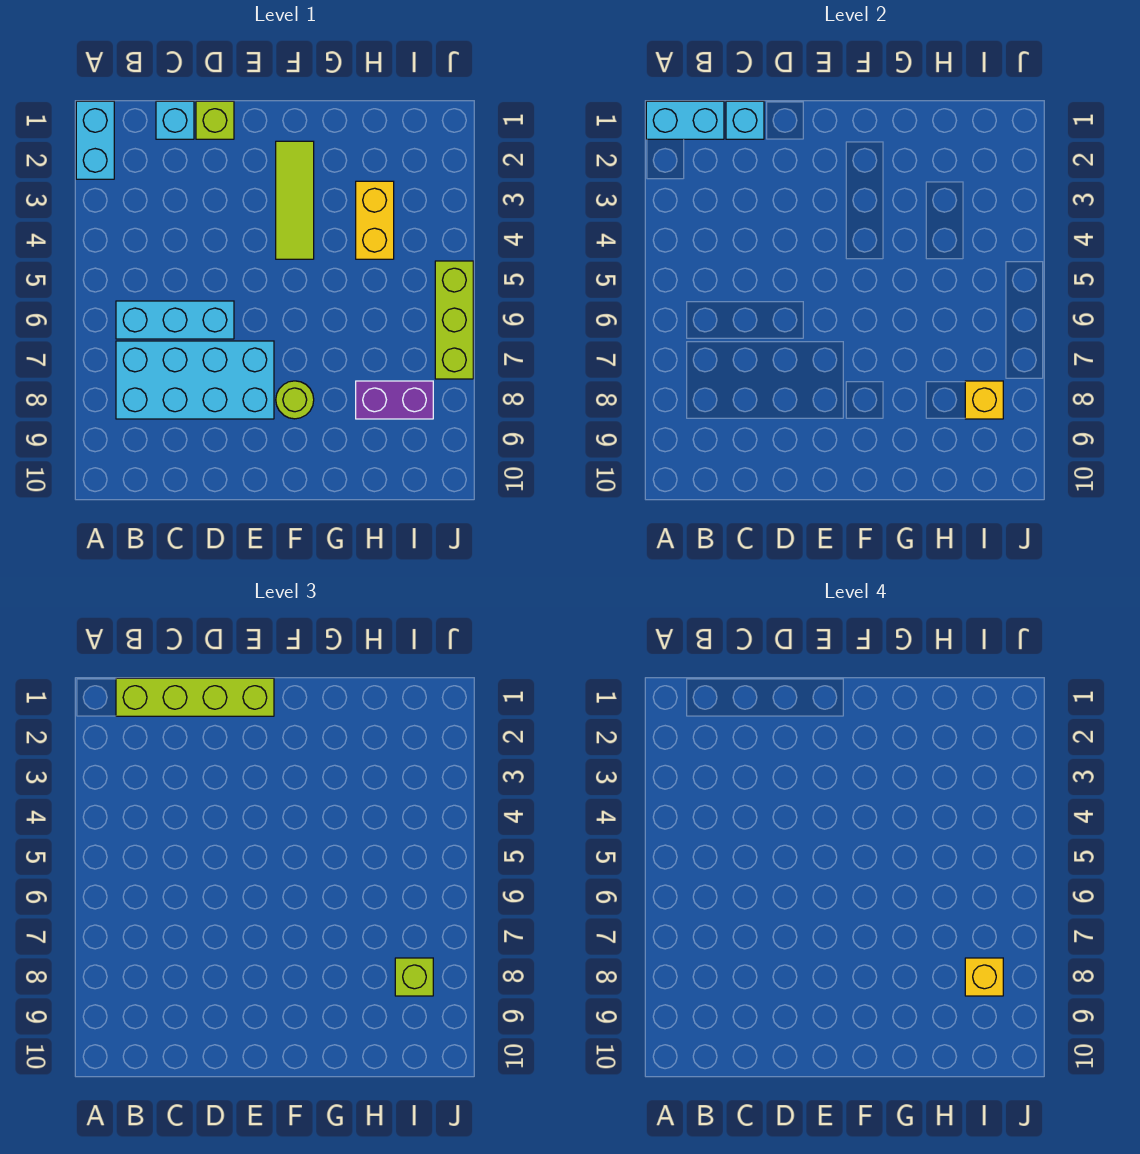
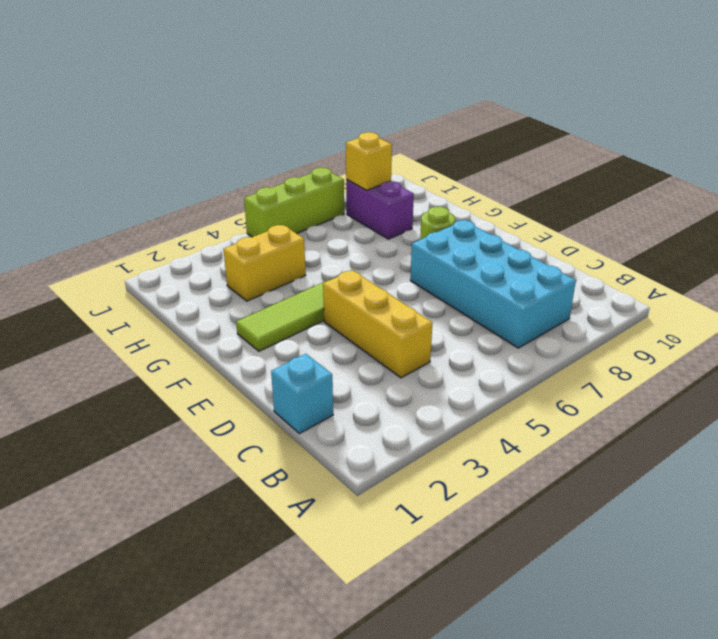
yellow 1x3 brick [323,270,432,378] -> none
none -> cyan 1x2 brick [76,101,114,179]
none -> cyan 1x3 brick [116,301,234,339]
none -> lime 1x1 brick [196,101,234,139]

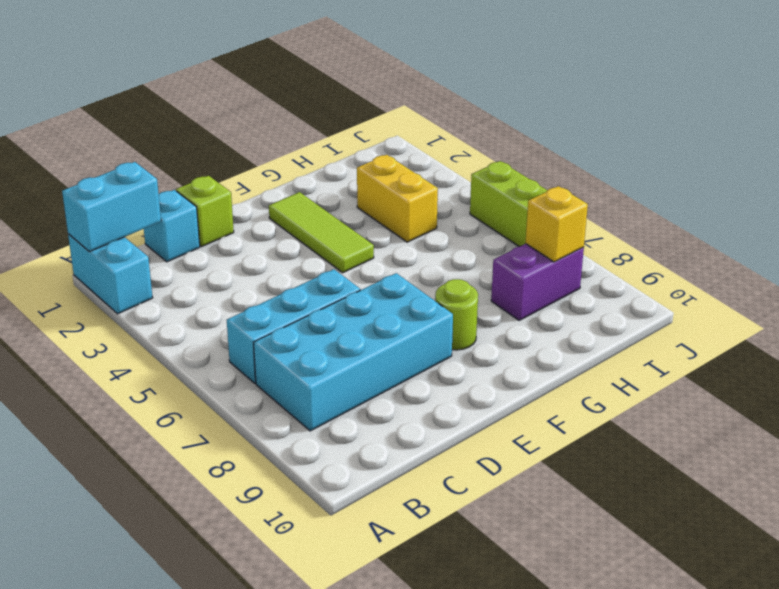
none -> cyan 1x1 brick [726,101,764,139]
none -> lime 1x4 brick [116,678,274,716]
none -> lime 1x1 brick [395,958,433,996]

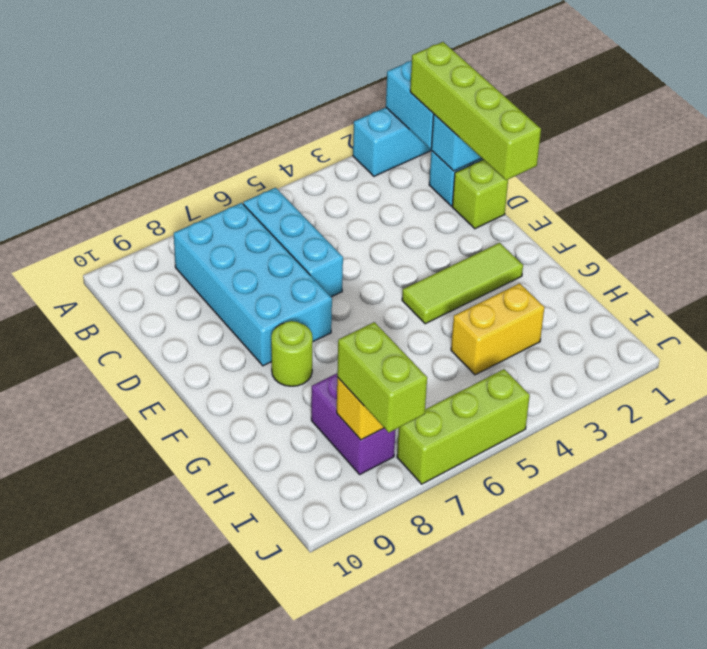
lime 1x2 brick [337,322,427,433] -> lime 1x1 brick [395,958,433,996]
none -> yellow 1x1 brick [965,958,1003,996]

